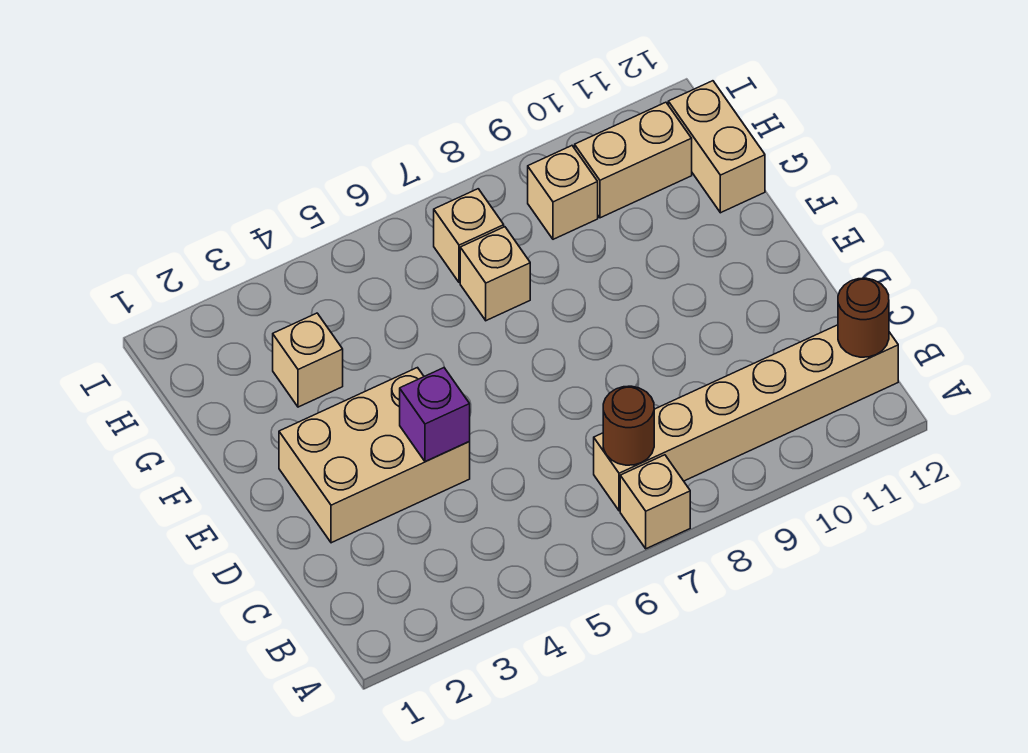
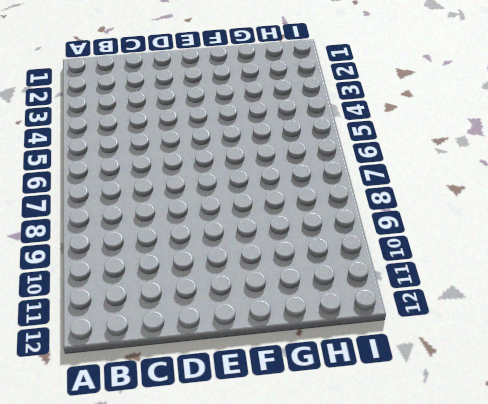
none -> tan 1x1 brick [620,455,690,549]
none -> tan 1x6 brick [594,325,898,511]
none -> tan 2x3 brick [279,368,470,543]

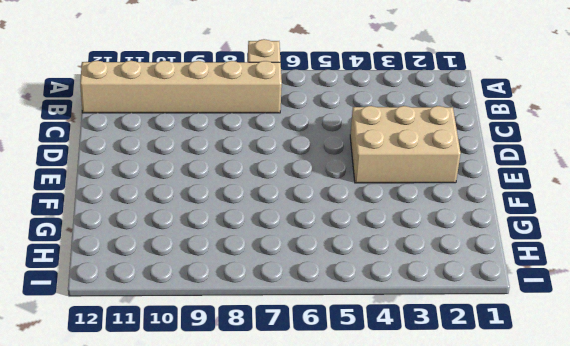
none -> tan 1x1 brick [273,313,343,407]
none -> tan 1x1 brick [460,227,530,321]
none -> tan 1x2 brick [668,81,765,213]

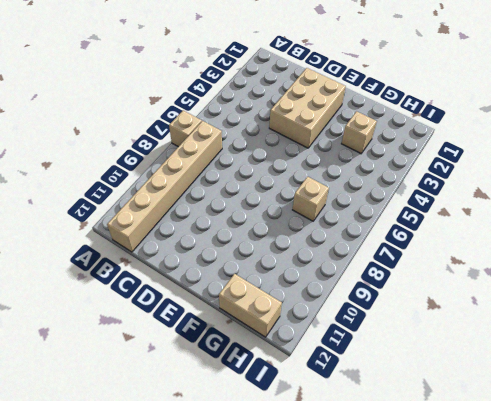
none -> tan 1x1 brick [434,189,504,283]
none -> tan 1x1 brick [528,146,598,239]
none -> tan 1x2 brick [575,102,692,218]

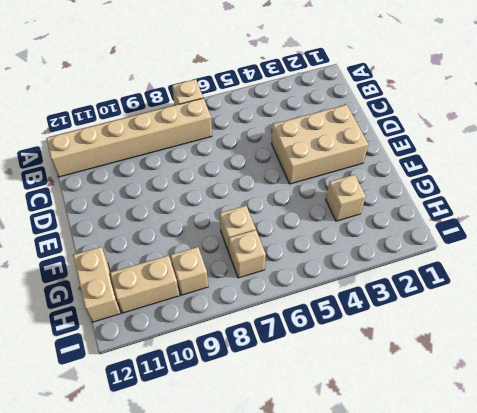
none -> brown 1x1 round brick [603,386,654,465]
none -> brown 1x1 round brick [838,278,889,357]
none -> purple 1x1 brick [400,368,470,462]

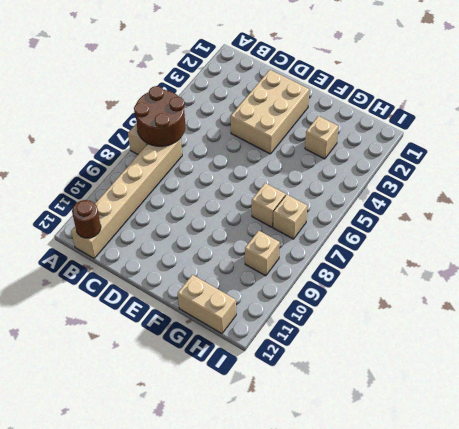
brown 2x2 round brick [134,86,185,146] -> brown 1x1 round brick [603,386,654,465]
none -> tan 1x2 brick [575,102,692,218]
none -> purple 1x1 brick [400,368,470,462]

